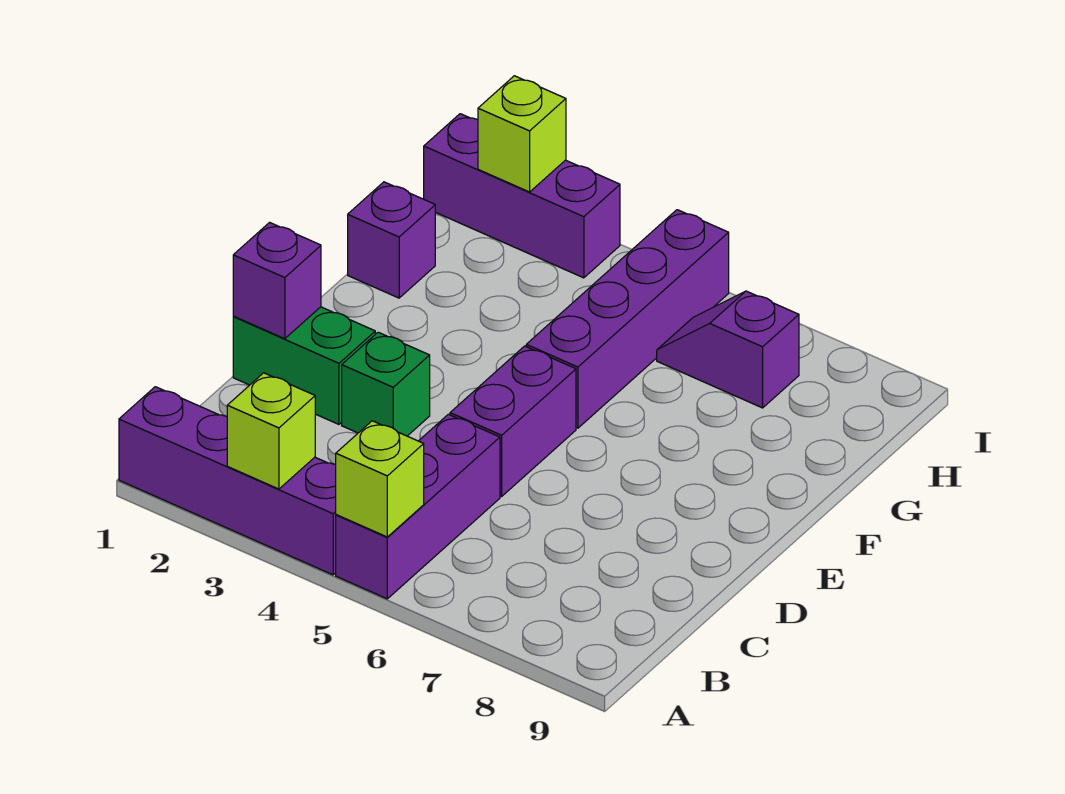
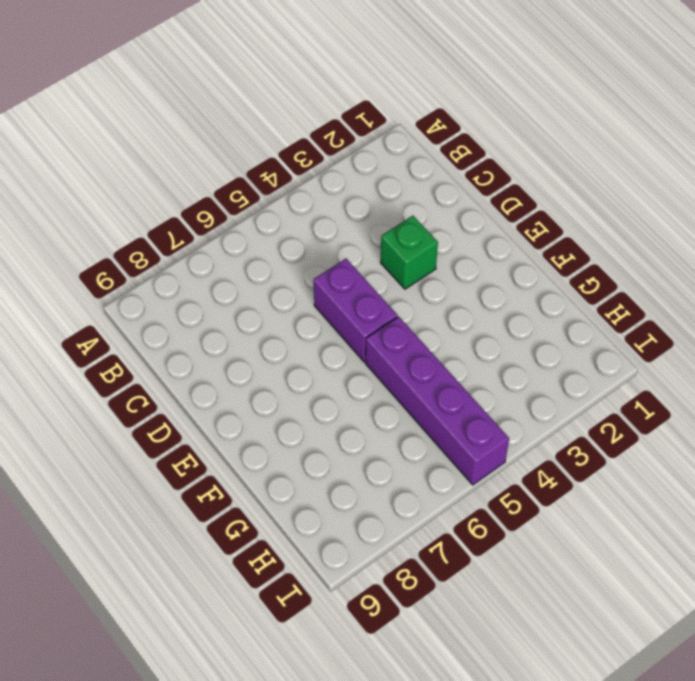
none -> purple 1x4 brick [119,387,336,575]
none -> purple 1x3 brick [336,414,500,599]
none -> green 1x2 brick [233,307,375,424]

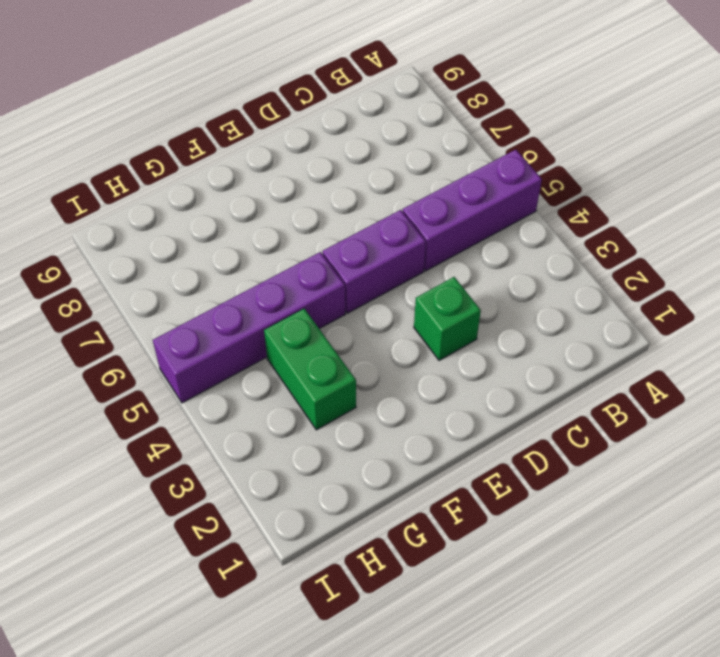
green 1x2 brick [264,309,356,430] -> green 1x2 brick moved to [233,307,375,424]
none -> purple 1x4 brick [119,387,336,575]
none -> purple 1x1 brick [348,182,435,298]
none -> purple 1x2 slope [657,291,799,408]

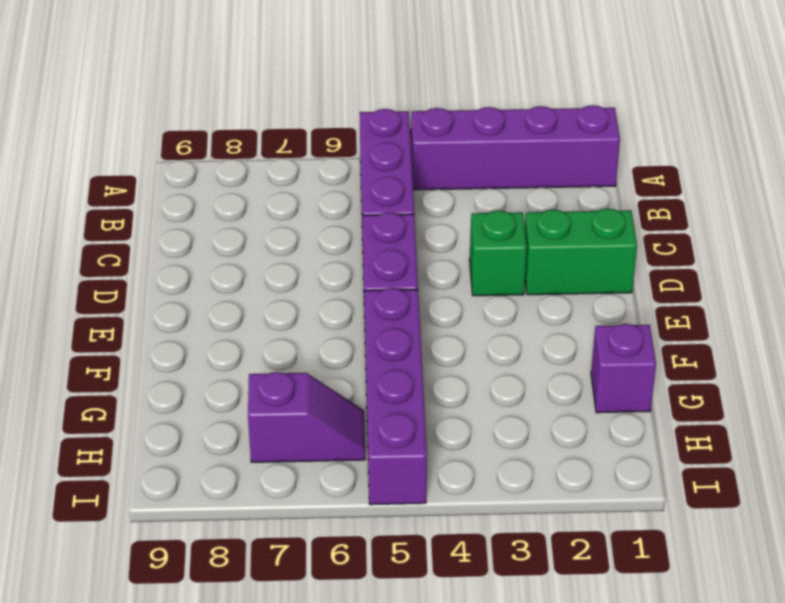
none -> purple 1x3 brick [424,114,620,278]
none -> lime 1x1 brick [227,373,315,489]
none -> lime 1x1 brick [336,421,424,537]

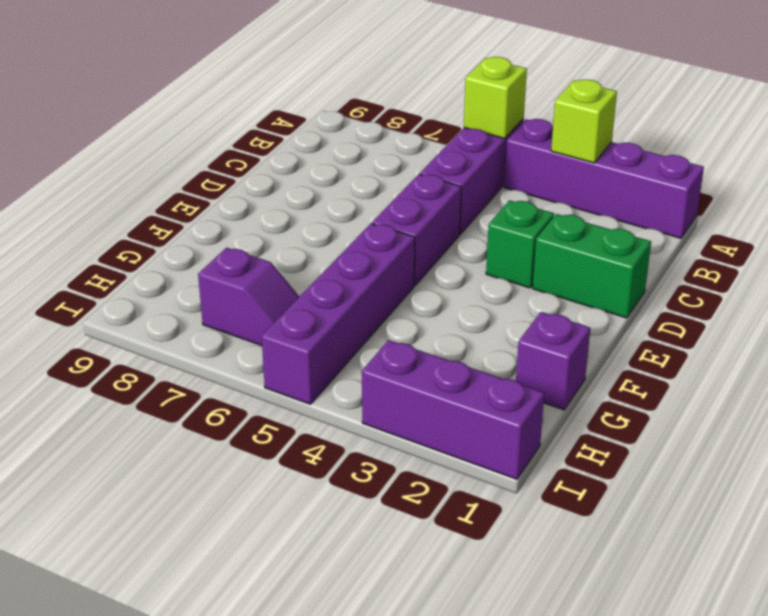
none -> purple 1x1 brick [233,222,321,339]
none -> lime 1x1 brick [478,76,566,192]

